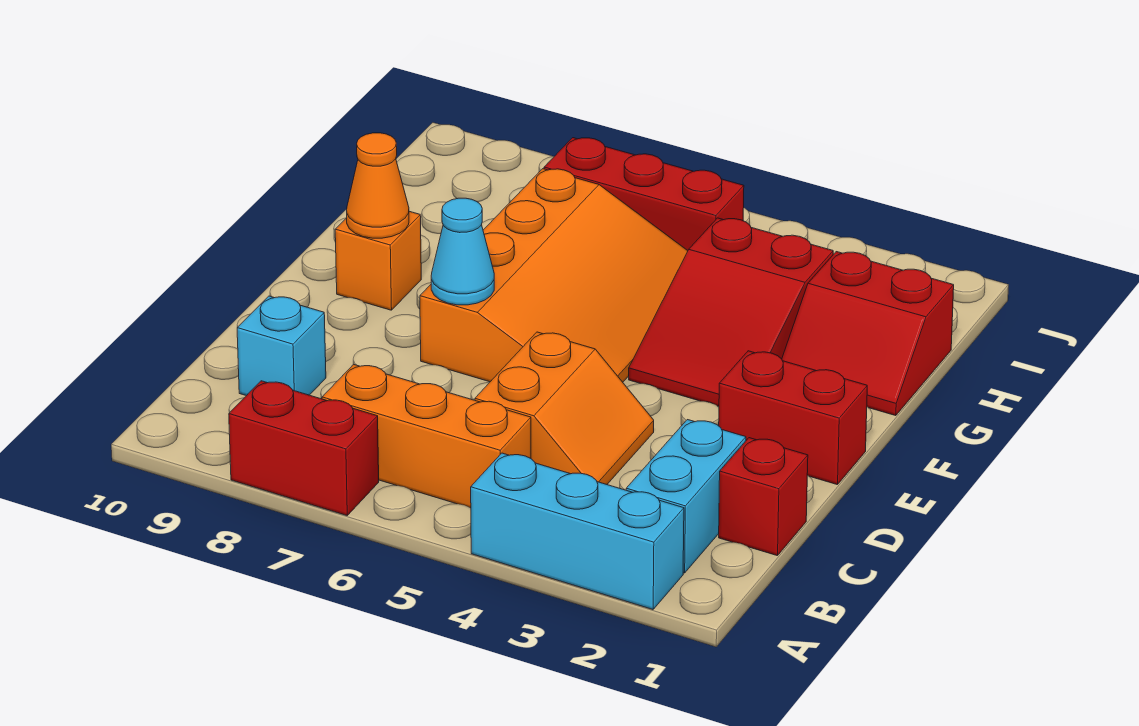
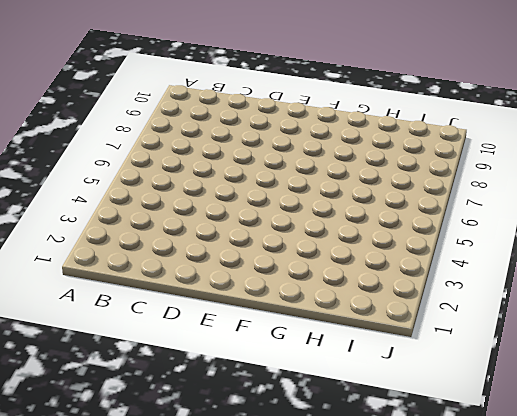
none -> cyan 1x3 brick [471,453,684,609]
none -> red 1x2 brick [229,381,379,515]
none -> cyan 1x2 brick [626,420,746,573]

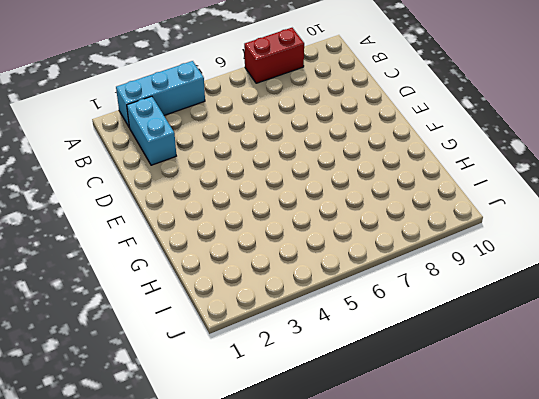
none -> orange 1x3 brick [322,364,531,508]
none -> red 1x1 brick [719,438,808,556]
none -> orange 2x2 slope [475,332,654,484]

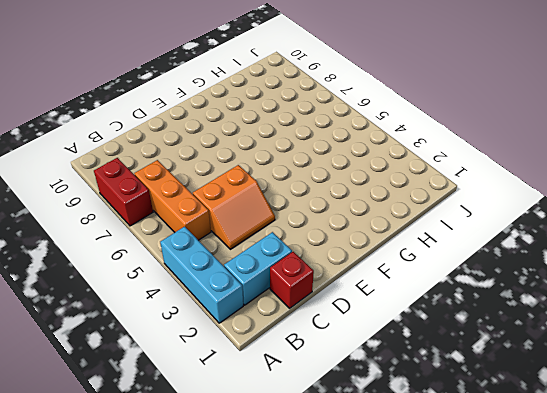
none -> cyan 1x1 brick [237,296,326,396]
none -> red 1x2 brick [719,351,867,485]
none -> orange 3x4 slope [420,169,688,382]

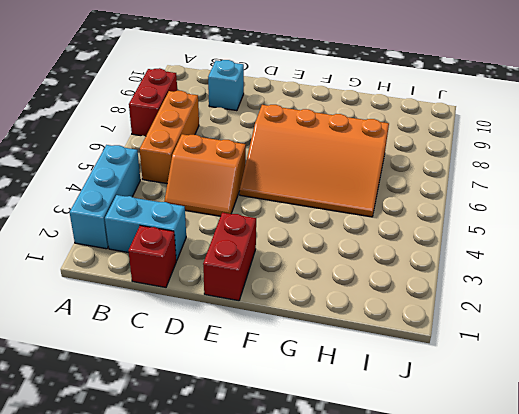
none -> red 2x3 slope [629,218,833,406]
none -> orange 1x1 brick [335,211,421,310]
none -> red 2x2 slope [782,252,954,416]

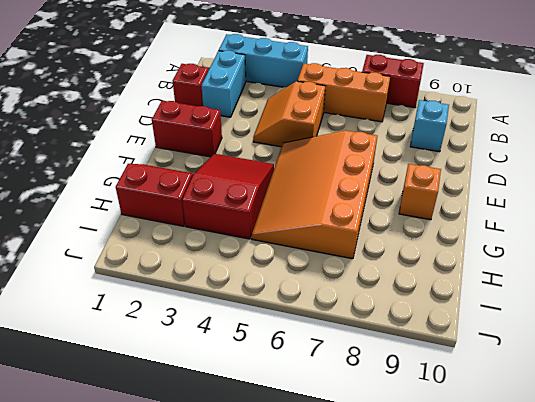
none -> red 1x3 brick [544,138,744,250]
none -> cyan 1x1 cone [431,198,494,305]
none -> orange 1x1 cone [347,133,409,238]

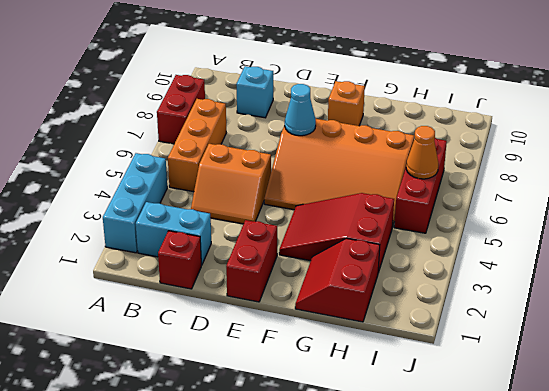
orange 1x1 cone [406,126,438,179] -> orange 1x1 cone moved to [347,133,409,238]

